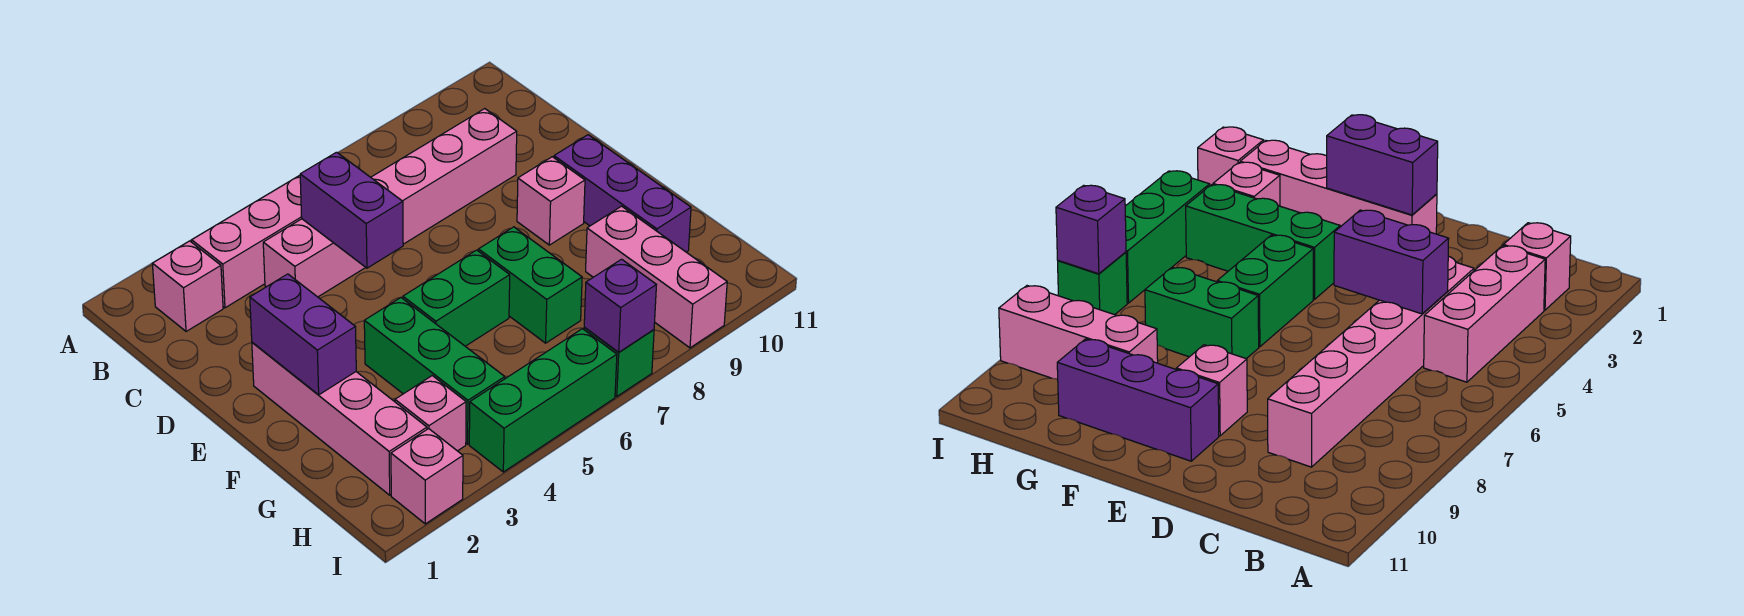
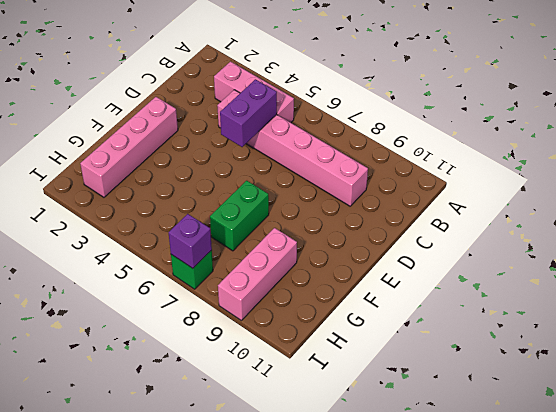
none -> pink 1x1 brick [152,241,223,332]
none -> pink 1x1 brick [517,157,585,245]
none -> purple 1x3 brick [554,135,691,252]

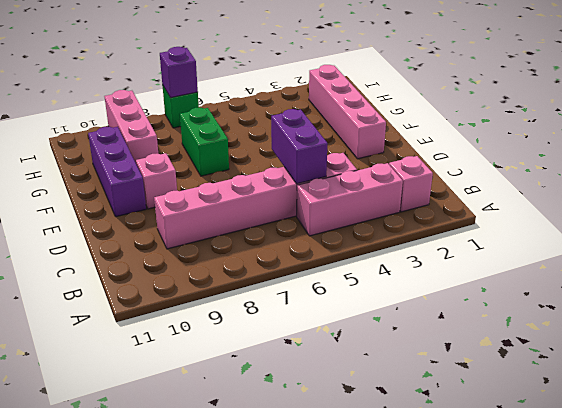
none -> green 1x3 brick [364,298,505,444]
none -> green 1x2 brick [403,250,510,346]
none -> pink 1x1 brick [395,376,466,451]

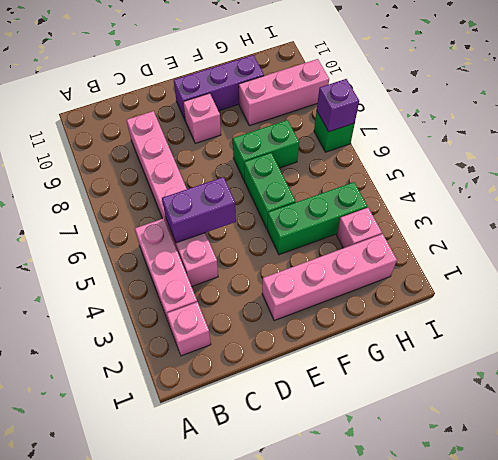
none -> pink 1x1 brick [391,429,463,524]
none -> green 1x3 brick [469,329,617,472]
none -> purple 1x2 brick [250,274,356,395]

